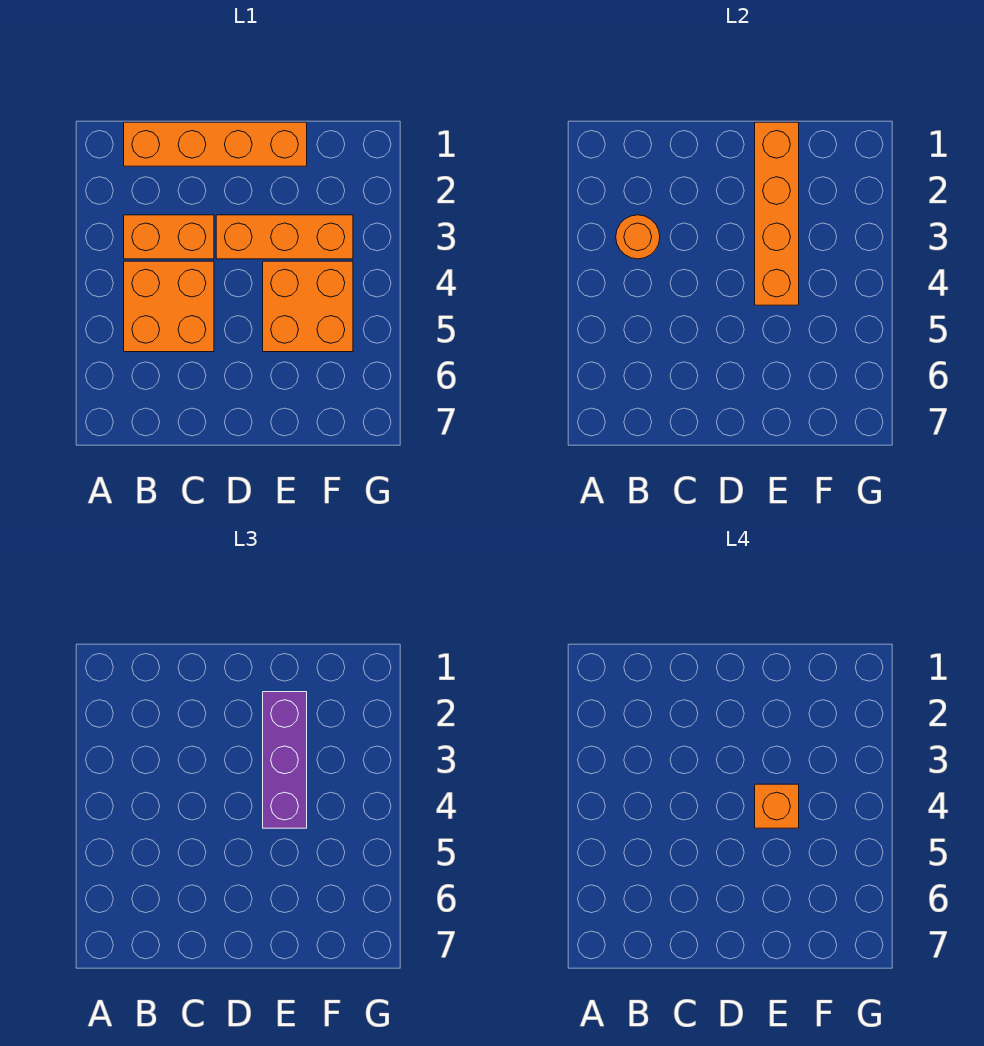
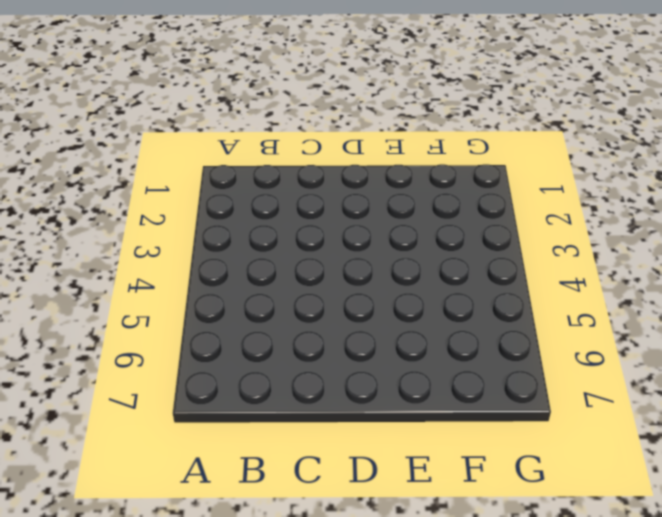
none -> orange 1x4 brick [124,122,307,166]
none -> orange 1x2 brick [124,215,214,259]

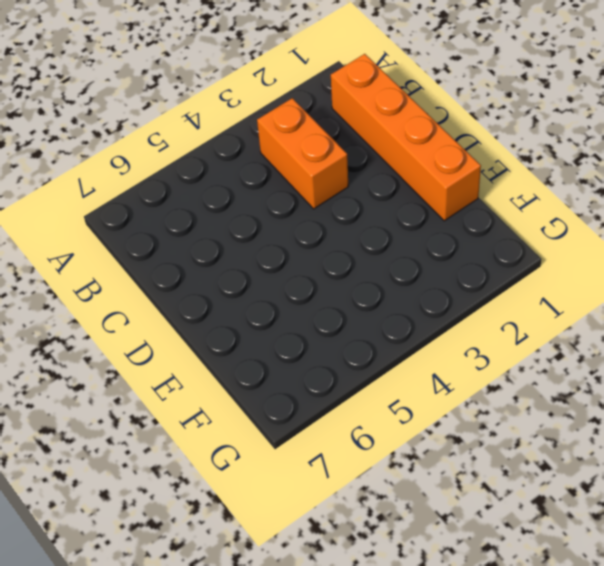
none -> orange 2x2 brick [124,261,214,352]
none -> orange 1x3 brick [216,215,353,259]

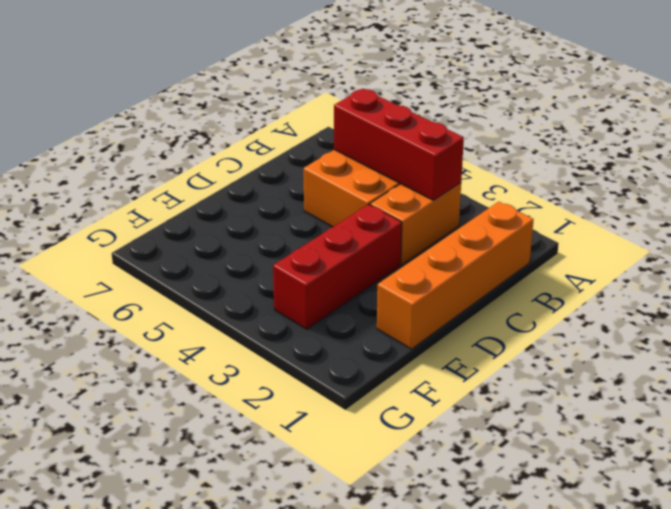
red 1x3 brick [334,89,464,200] -> orange 1x1 round brick [616,215,660,259]
red 1x3 brick [273,204,402,329] -> orange 1x3 brick [216,215,353,259]
none -> orange 2x2 brick [263,261,353,352]
none -> orange 1x4 brick [755,122,799,305]

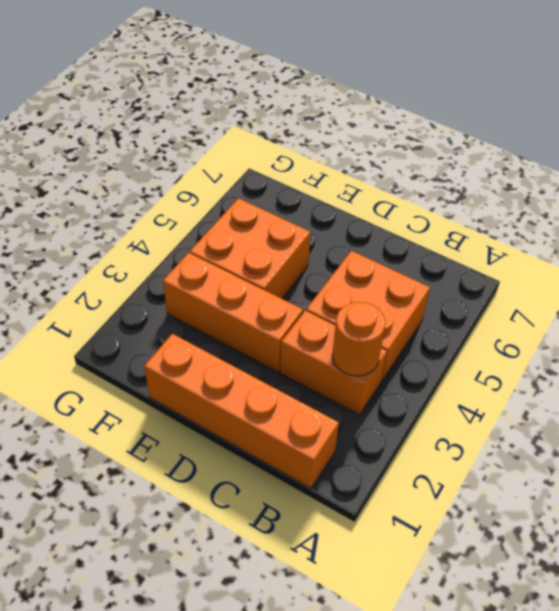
none -> orange 1x4 brick [755,122,799,305]
none -> purple 1x3 brick [263,692,307,828]

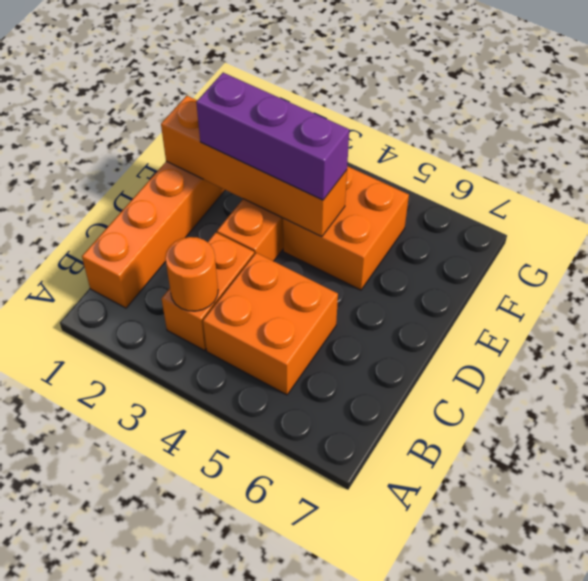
none -> orange 1x1 brick [755,784,799,828]

